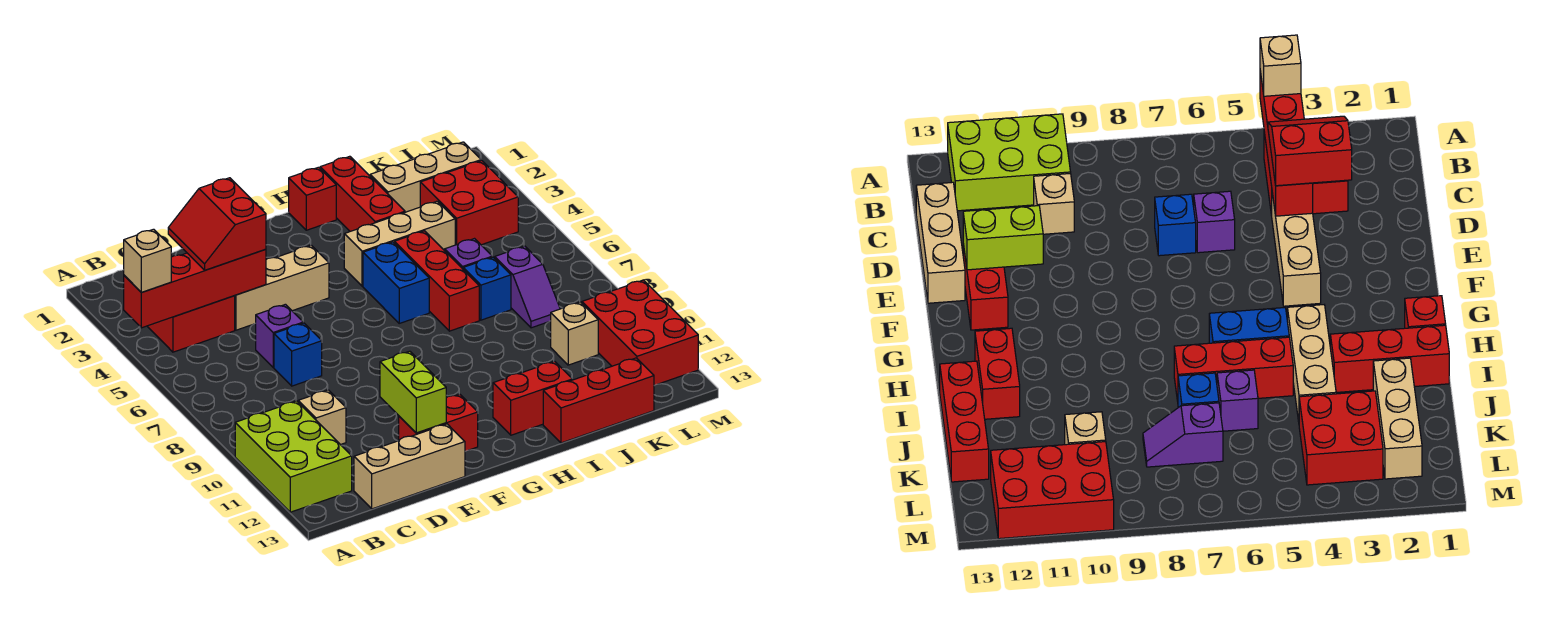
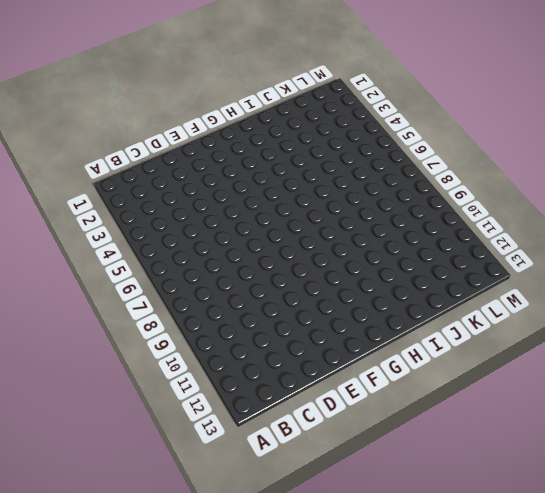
none -> lime 2x3 brick [235,401,352,512]
none -> red 2x2 brick [147,296,235,352]
none -> tan 1x1 brick [298,390,346,445]

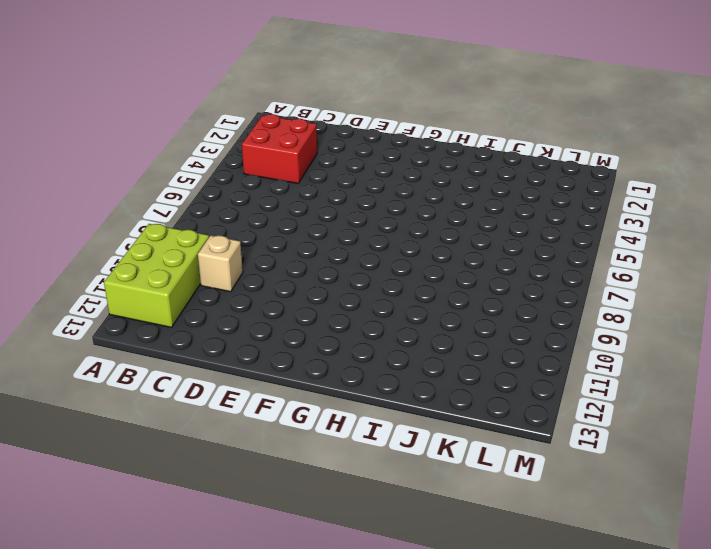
none -> tan 1x3 brick [354,424,465,509]
none -> tan 1x3 brick [235,245,329,330]
none -> purple 1x1 brick [256,304,303,367]

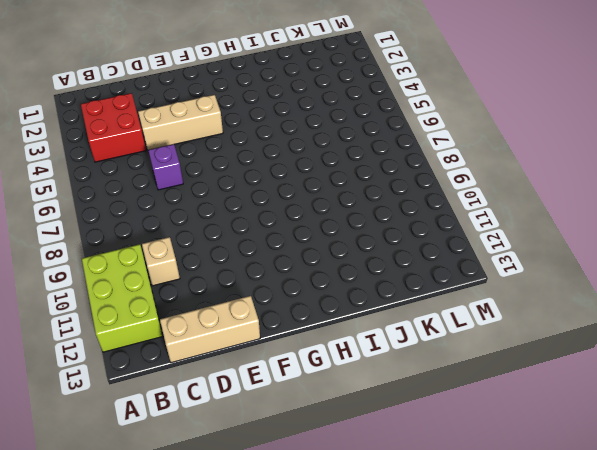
none -> blue 1x1 brick [274,323,322,386]
none -> red 1x2 brick [399,394,478,451]
none -> red 1x1 brick [289,167,336,230]

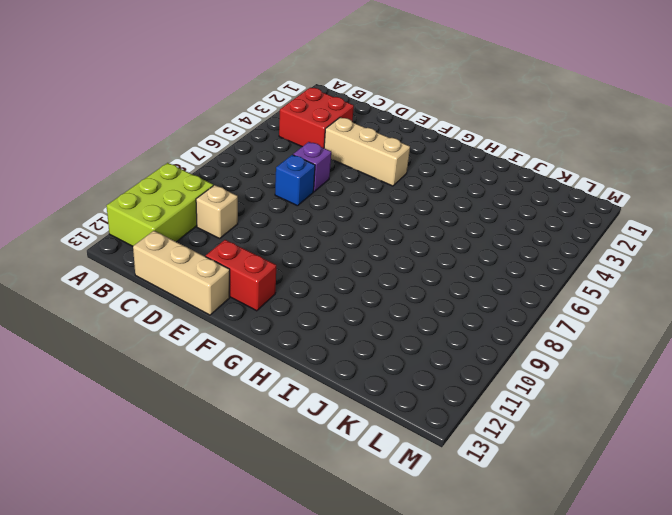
none -> red 1x1 brick [289,167,336,230]
none -> tan 1x3 brick [344,201,455,286]
none -> blue 1x2 brick [363,242,429,323]

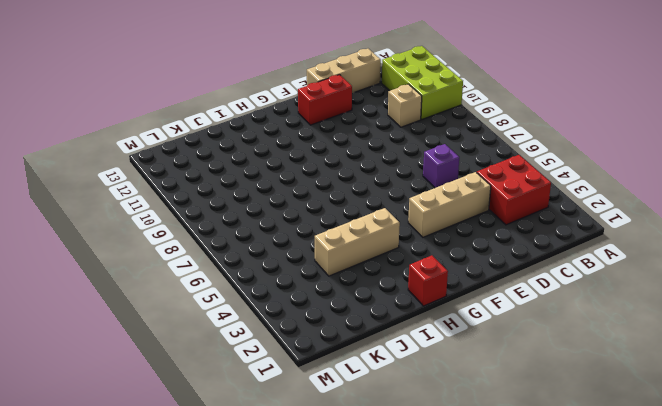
none -> blue 1x1 brick [274,323,322,386]
none -> blue 1x2 brick [363,242,429,323]
none -> red 1x2 brick [493,361,572,435]

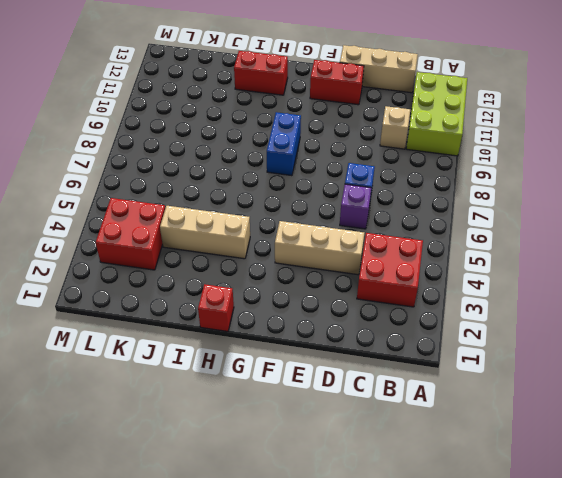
blue 1x2 brick [267,112,301,176] -> blue 1x2 brick moved to [363,242,429,323]
none -> red 1x3 brick [320,156,405,231]
none -> red 1x3 brick [395,231,479,331]
none -> red 1x3 brick [543,358,654,443]

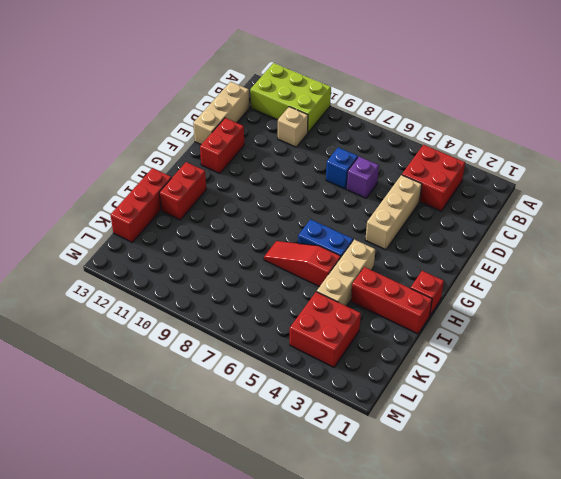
red 1x3 slope [264,241,341,287] -> red 1x3 brick [395,231,479,331]
none -> tan 1x3 brick [370,142,481,212]
none -> purple 1x1 brick [445,239,492,269]
none -> blue 1x1 brick [463,257,511,320]

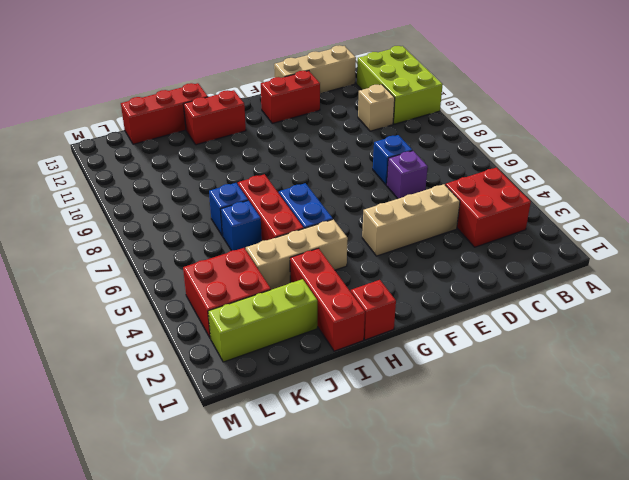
lime 1x3 brick [208,279,317,362] -> tan 1x3 brick [370,142,481,212]
blue 1x1 brick [221,200,262,251] -> purple 1x1 brick [445,239,492,269]
none -> purple 1x2 slope [495,246,560,328]
none -> tan 1x1 brick [551,302,598,365]
none -> red 2x3 brick [582,280,698,385]

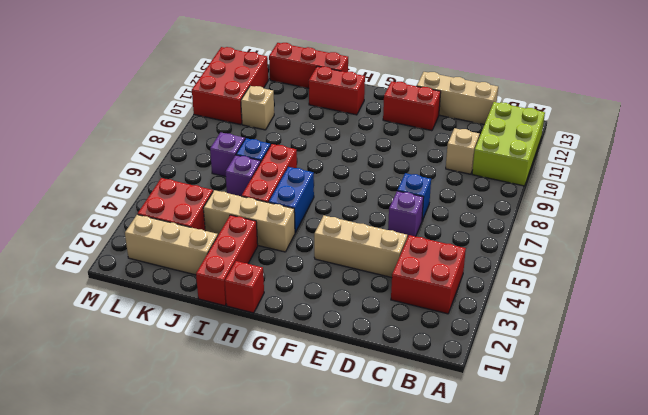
none -> red 1x4 brick [124,249,266,328]
none -> lime 1x2 brick [380,351,446,433]
none -> tan 1x1 brick [124,229,171,292]

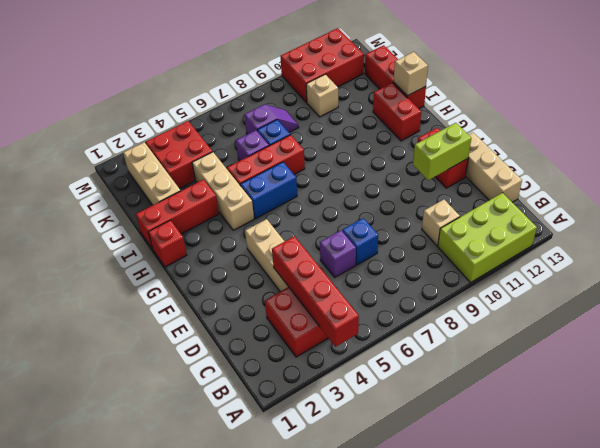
tan 1x1 brick [394,52,428,96] -> tan 1x1 brick moved to [124,229,171,292]
none -> red 2x2 slope [168,178,266,270]

